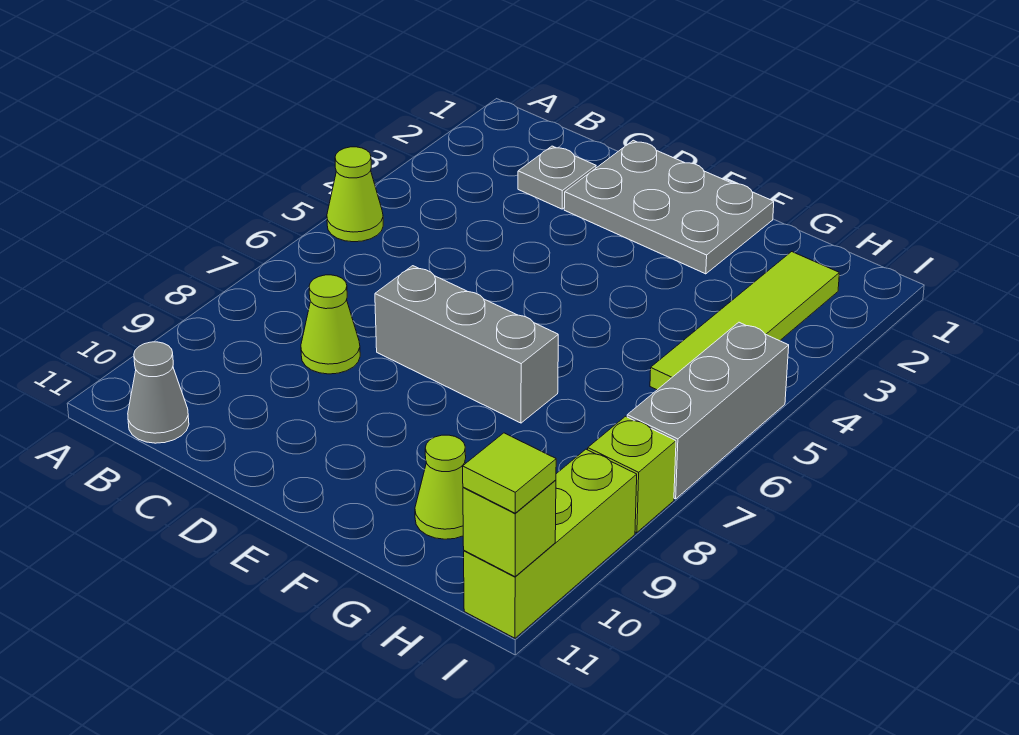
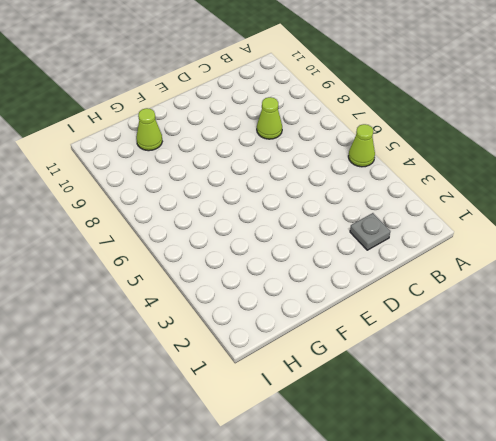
none -> grey 1x1 cone [128,342,189,443]
none -> grey 2x3 plate [564,140,774,274]
none -> grey 1x3 brick [375,266,558,423]

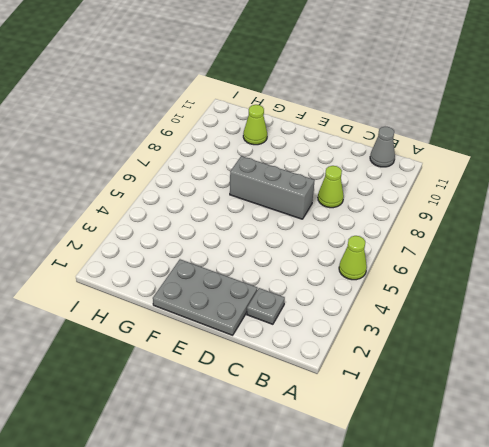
none -> lime 1x4 tile [650,252,839,390]
none -> grey 1x3 brick [627,322,789,499]
none -> lime 1x1 brick [588,416,676,533]

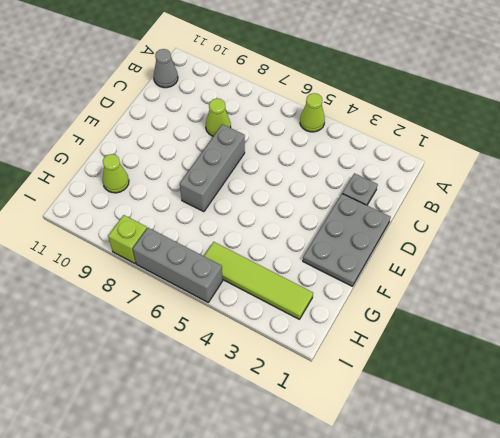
none -> lime 1x3 brick [464,449,637,638]
none -> lime 1x1 brick [463,480,556,577]
none -> lime 1x1 tile [463,433,556,513]

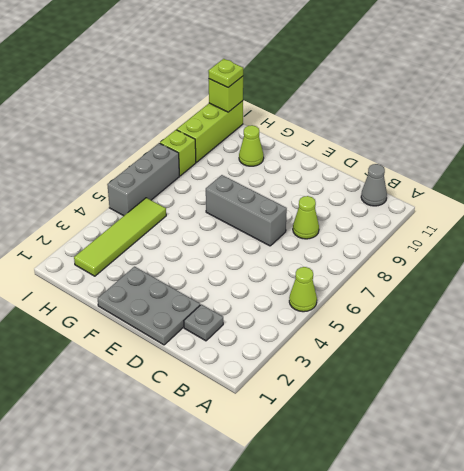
lime 1x1 plate [208,59,243,87] -> lime 1x1 tile [463,433,556,513]

